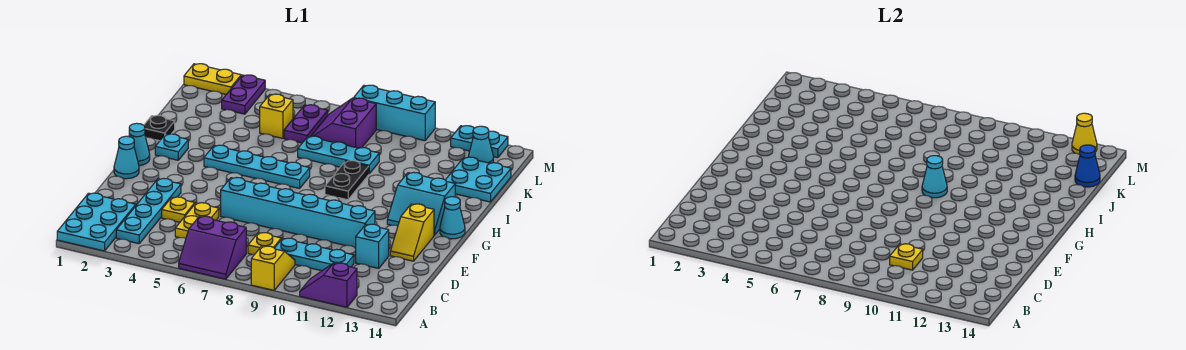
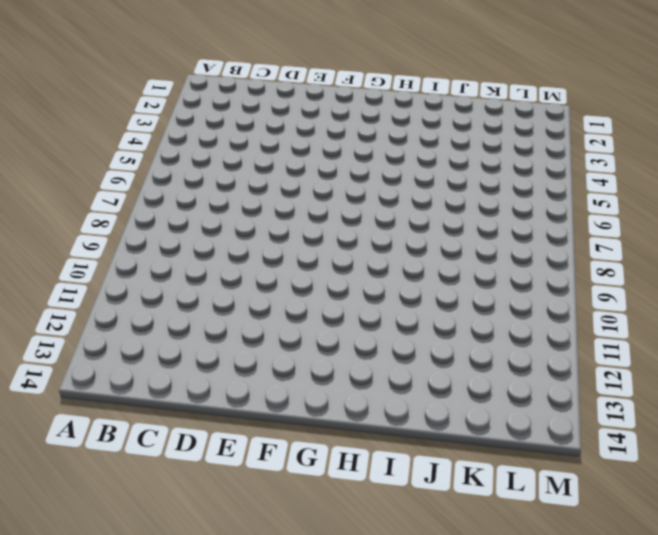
none -> cyan 2x3 plate [57,193,136,251]
none -> purple 2x2 slope [179,216,246,279]
none -> yellow 1x2 slope [251,246,295,290]
none -> purple 1x2 slope [300,263,357,307]

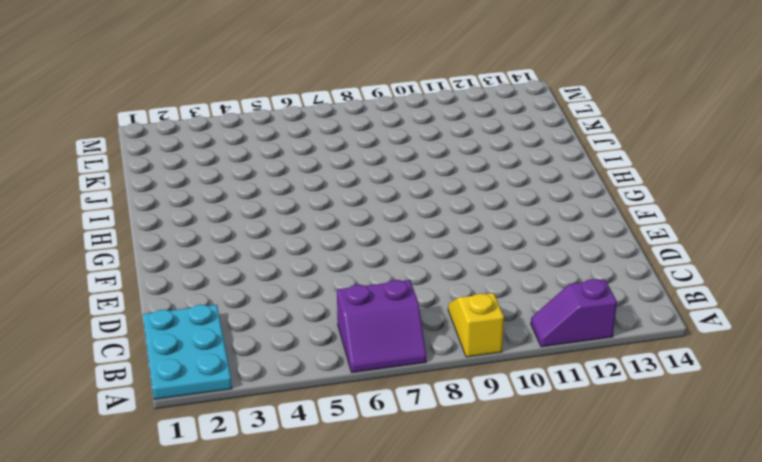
none -> cyan 1x4 plate [116,179,181,244]
none -> yellow 1x2 plate [175,203,219,238]
none -> yellow 1x1 plate [248,233,281,255]
none -> cyan 1x3 plate [275,238,354,271]

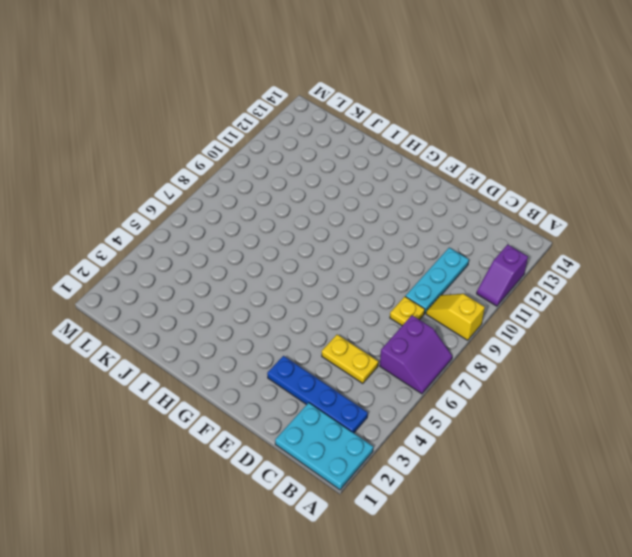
blue 1x4 plate [267,356,368,433] -> cyan 1x4 plate [116,179,181,244]
none -> yellow 1x1 plate [162,197,195,222]
none -> cyan 1x1 brick [356,224,389,268]
none -> cyan 1x6 brick [221,178,375,248]
none -> yellow 1x2 slope [390,204,434,261]

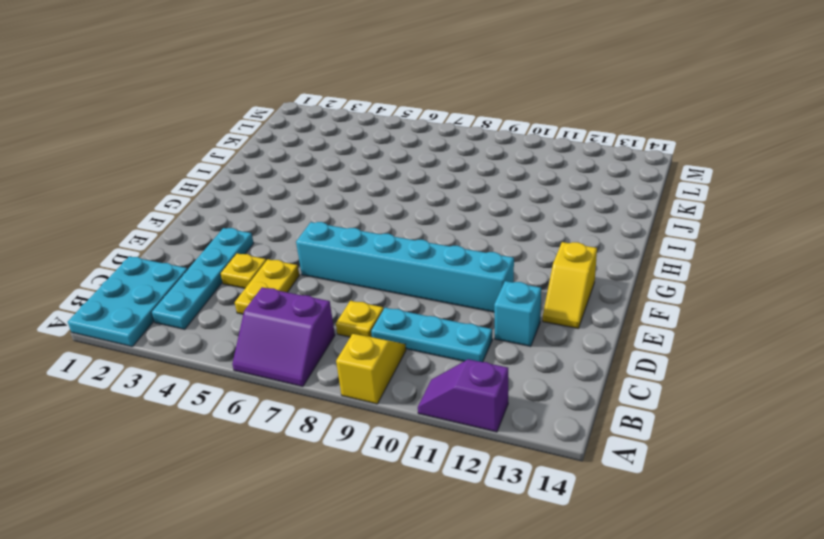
none -> cyan 1x1 cone [114,136,139,179]
none -> cyan 1x1 cone [129,123,150,166]
none -> cyan 2x2 slope [387,172,455,235]
none -> cyan 1x1 cone [440,197,465,239]

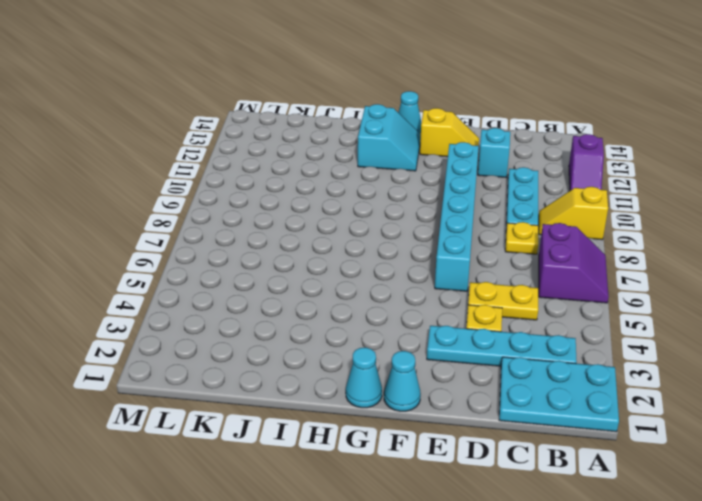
none -> cyan 1x1 plate [155,134,188,160]
none -> cyan 1x4 plate [204,145,310,189]
none -> black 1x2 plate [325,161,369,200]
none -> black 1x1 plate [144,115,175,141]

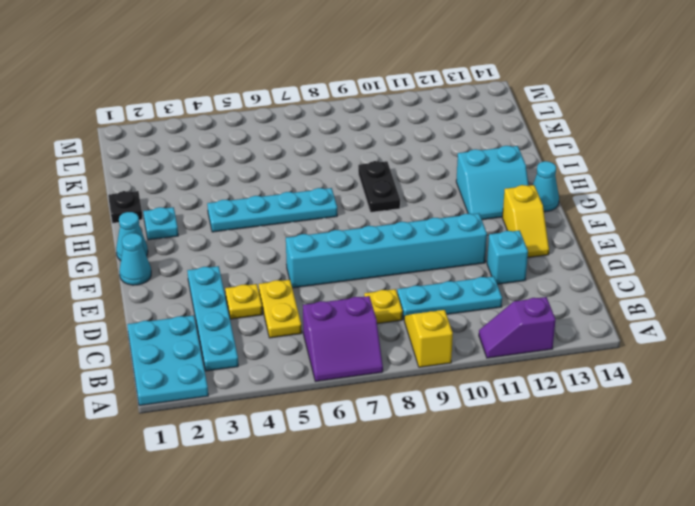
none -> cyan 1x3 plate [298,136,379,174]
none -> cyan 2x2 plate [446,157,511,202]
none -> yellow 1x1 brick [260,94,293,138]
none -> purple 1x2 plate [284,105,328,143]

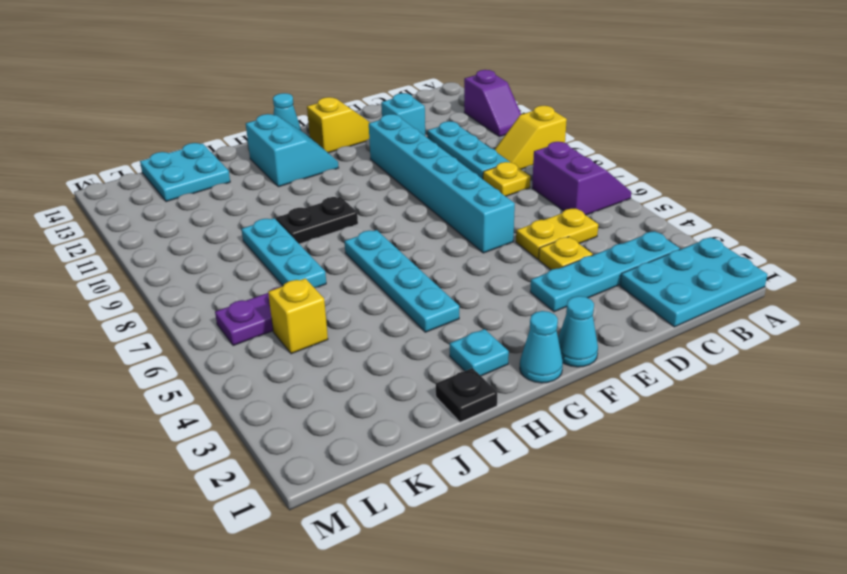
none -> purple 2x2 slope [311,98,376,148]
none -> purple 1x2 plate [222,75,265,114]
none -> cyan 1x1 cone [468,126,493,163]
none -> yellow 1x2 plate [184,64,241,95]

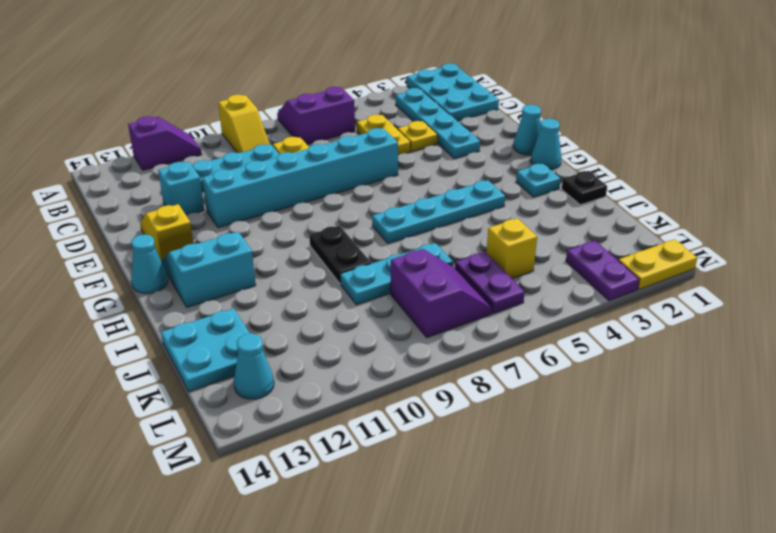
none -> cyan 1x3 brick [354,85,435,141]
none -> cyan 1x2 plate [451,126,508,158]
none -> yellow 1x1 plate [890,244,923,270]
none -> cyan 1x1 cone [922,156,947,198]

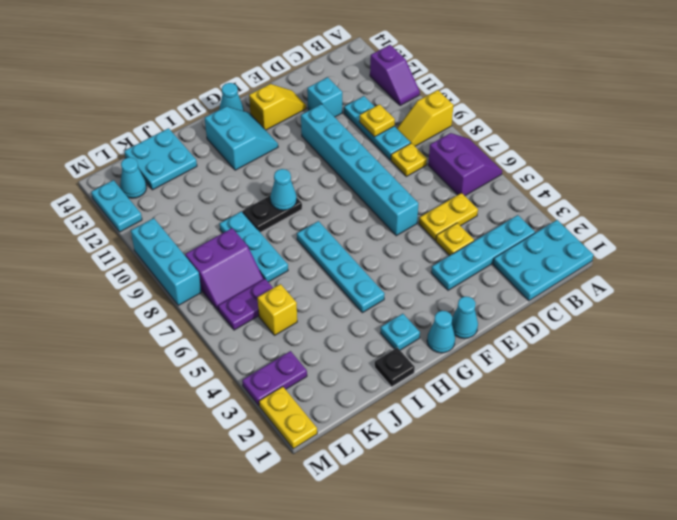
none -> blue 1x1 cone [1075,145,1100,187]
none -> yellow 1x1 cone [1072,113,1097,154]

